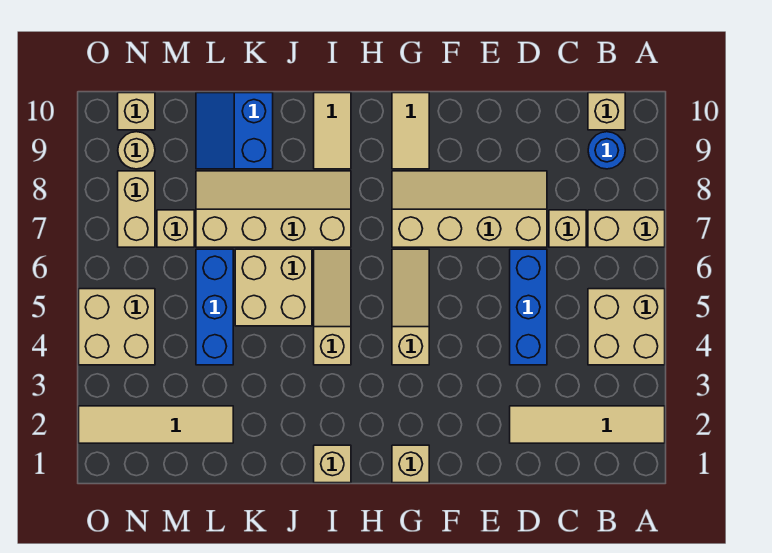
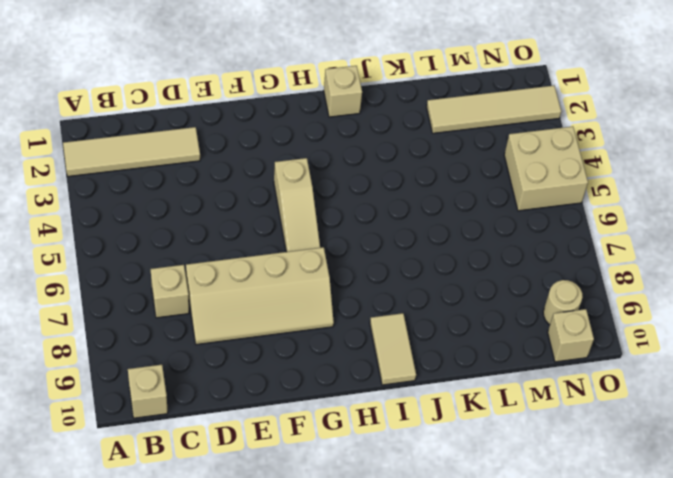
none -> tan 2x2 brick [588,289,665,365]
none -> tan 1x2 brick [588,210,665,247]
none -> blue 1x1 round brick [588,132,625,169]

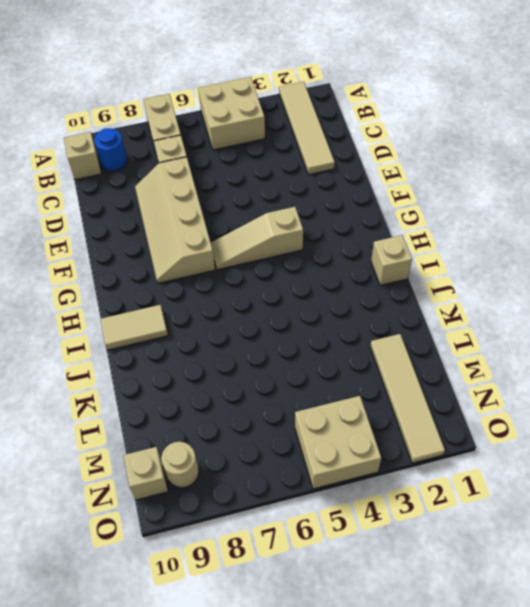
none -> blue 1x3 brick [510,249,547,365]
none -> tan 1x1 brick [392,445,429,483]
none -> tan 1x2 tile [392,93,429,169]

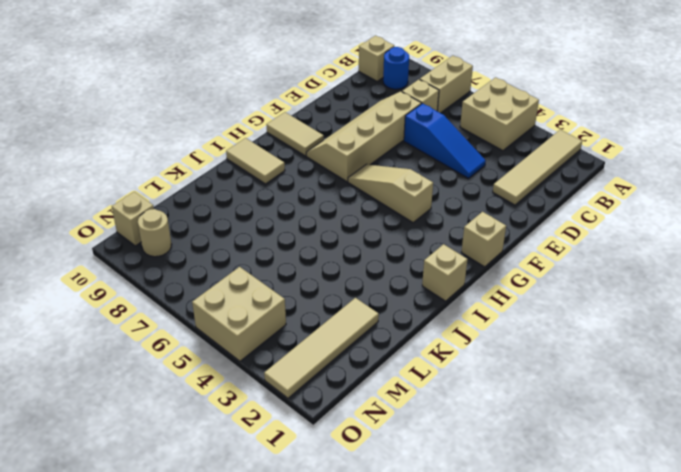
blue 1x3 slope [404,103,486,178] -> blue 1x3 brick [510,249,547,365]
none -> tan 1x3 slope [314,249,351,365]
none -> tan 2x4 slope [196,171,351,247]
none -> tan 2x2 brick [235,249,312,326]

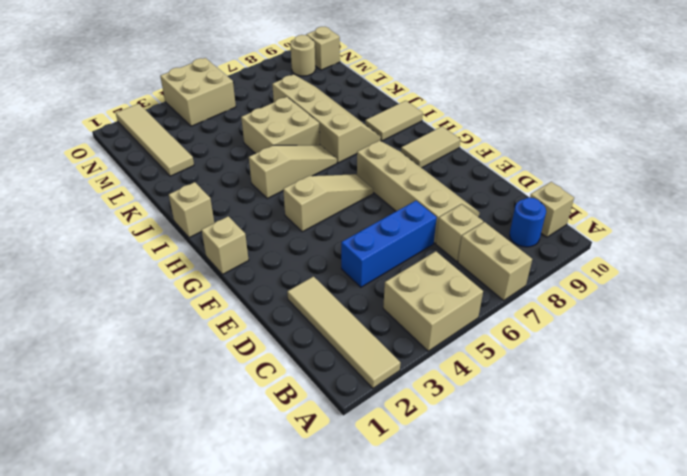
none -> blue 2x2 slope [196,93,273,169]
none -> blue 1x3 brick [196,249,233,365]
none -> tan 1x1 brick [157,210,194,247]

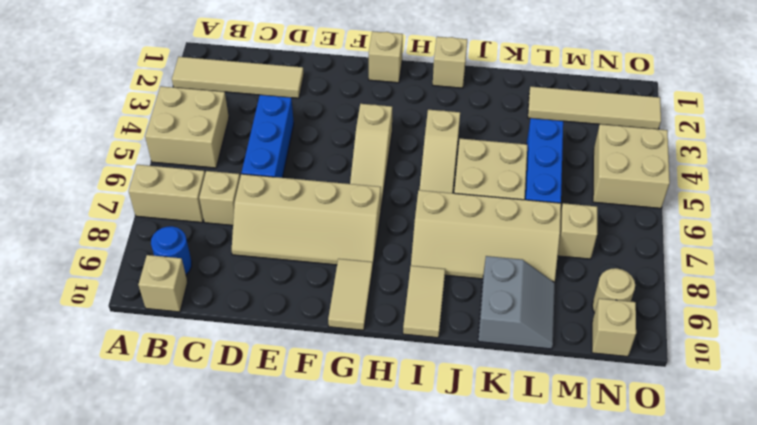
grey 2x2 slope [478,256,555,349] -> blue 2x2 slope [196,93,273,169]
none -> tan 1x2 brick [118,171,155,247]

